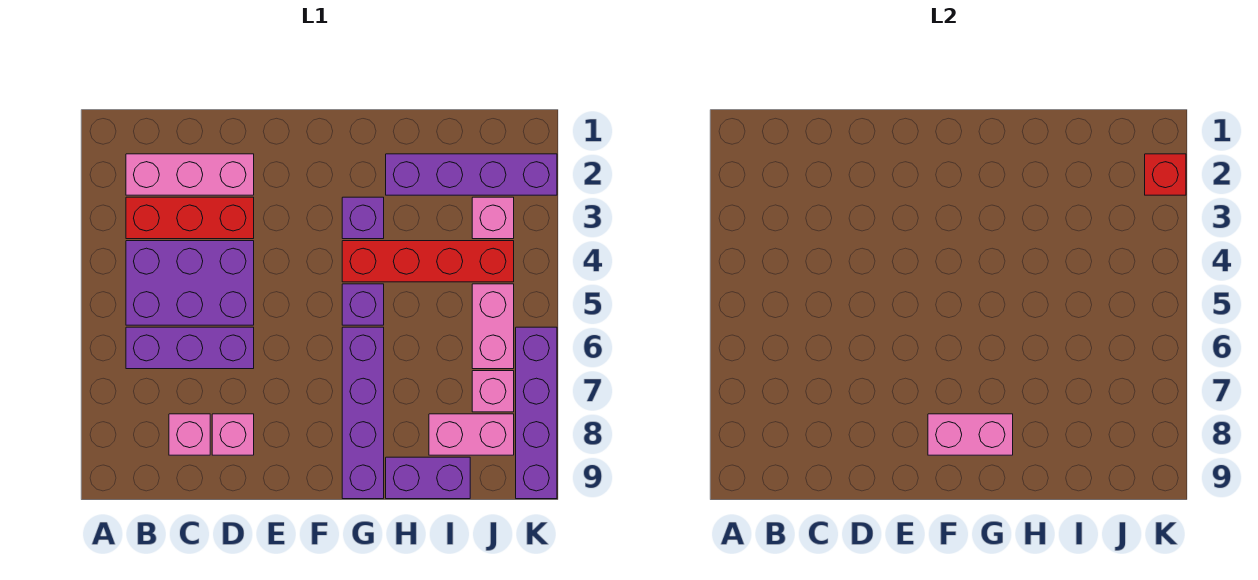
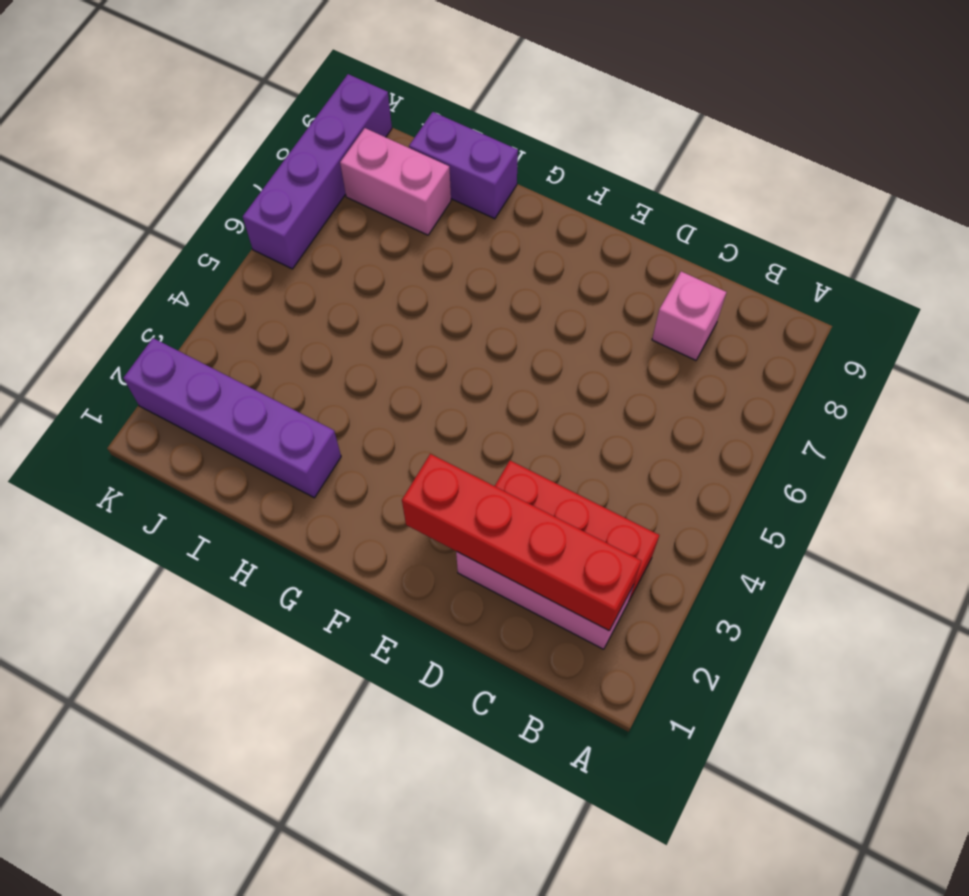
red 1x4 brick [402,454,641,631] -> red 1x4 brick moved to [342,241,514,282]
none -> purple 2x3 brick [126,241,254,325]
none -> purple 1x3 brick [126,327,254,369]
none -> pink 1x1 brick [212,414,254,455]

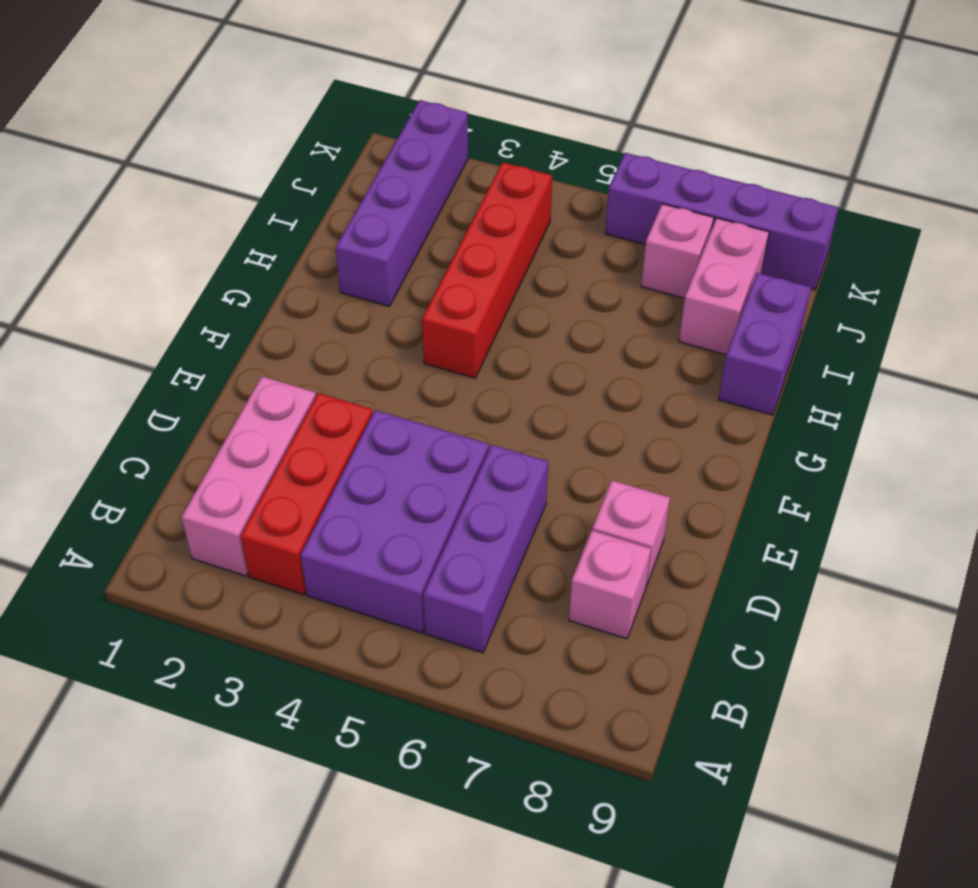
none -> purple 1x1 brick [342,197,384,239]
none -> purple 1x1 brick [342,284,384,325]
none -> purple 1x4 brick [342,327,384,499]

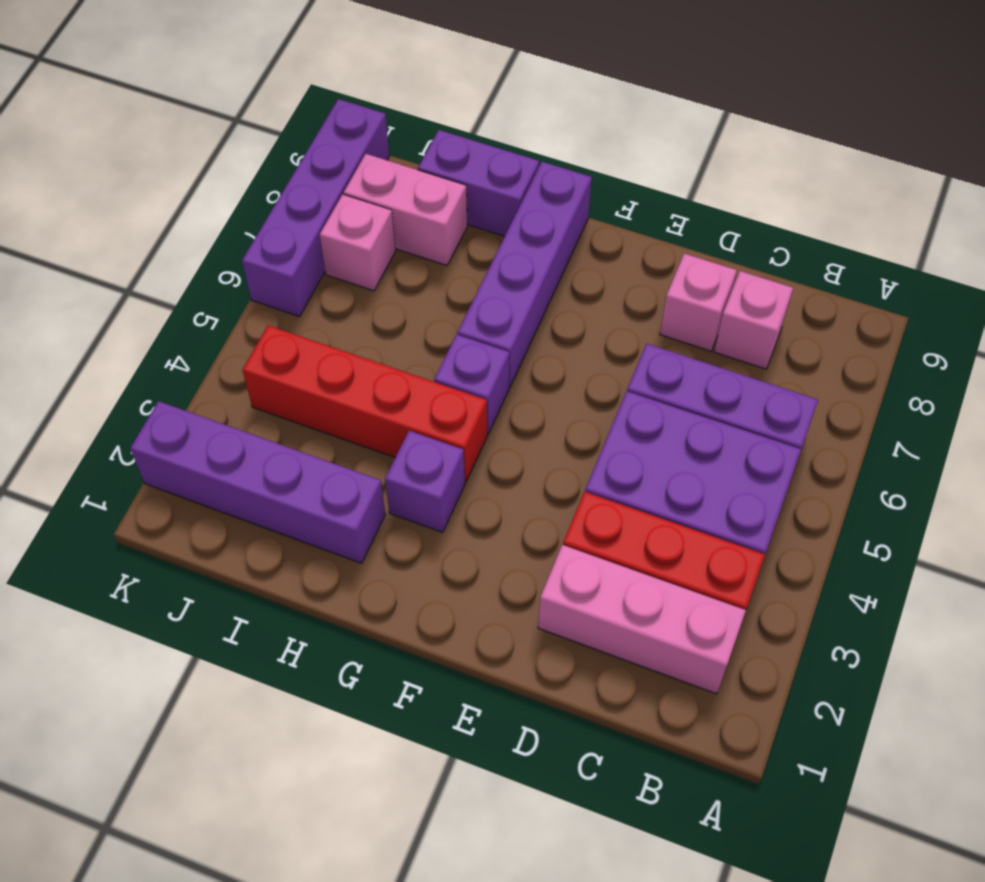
none -> pink 1x1 brick [472,197,514,239]
none -> pink 1x2 brick [472,284,514,369]
none -> pink 1x2 brick [928,414,1013,455]

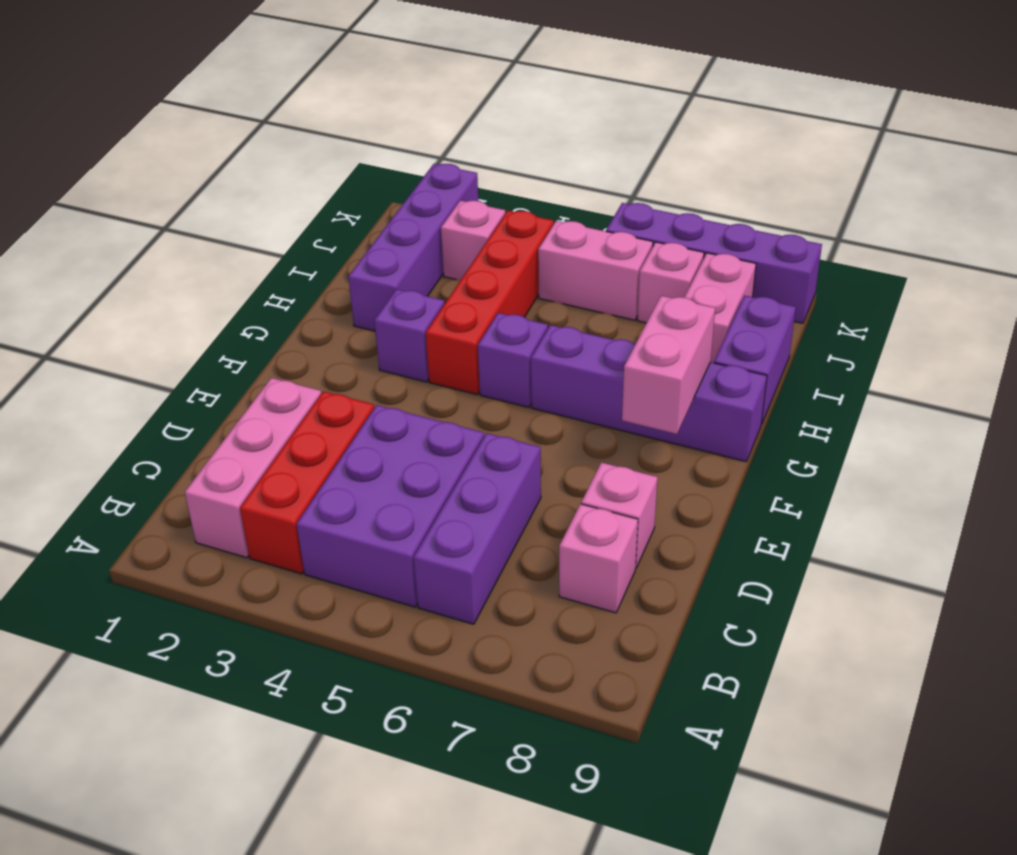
none -> red 1x1 brick [1145,154,1186,195]

